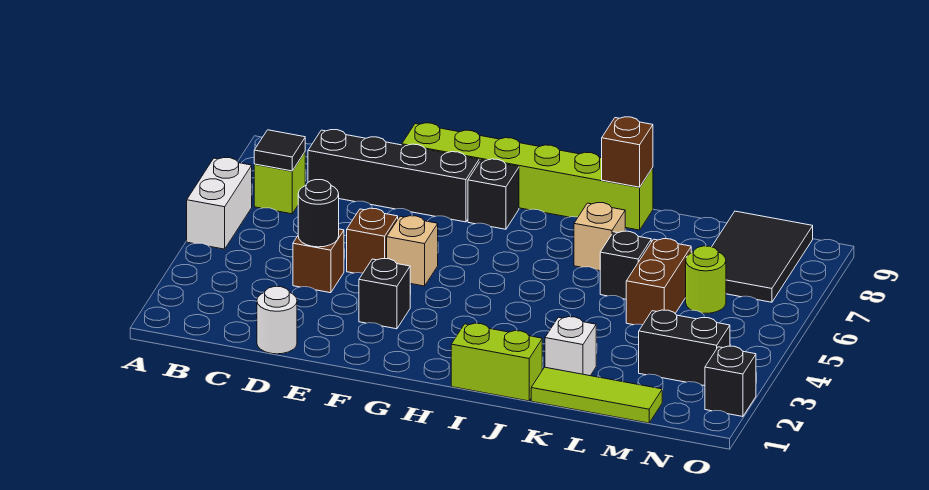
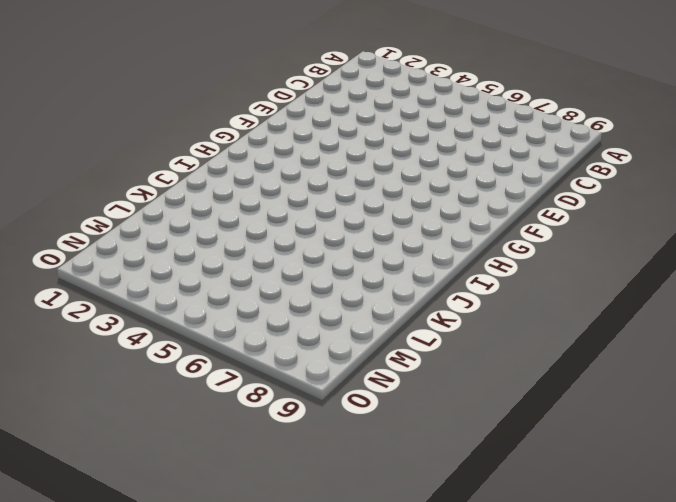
none -> white 1x2 brick [187,158,252,249]
none -> lime 1x1 brick [254,152,305,214]
none -> black 1x4 brick [308,130,479,222]

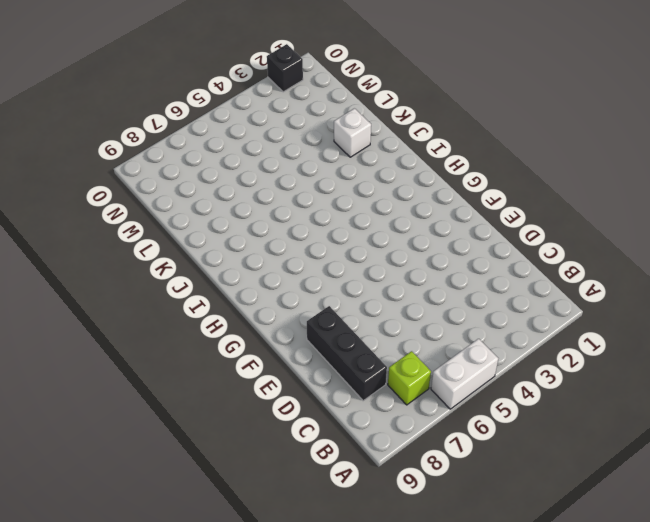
black 1x3 brick [307,306,387,401] -> black 1x4 brick [308,130,479,222]
none -> white 1x1 round brick [257,287,297,354]
none -> brown 1x1 brick [293,229,344,293]
none -> brown 1x1 brick [347,208,398,273]

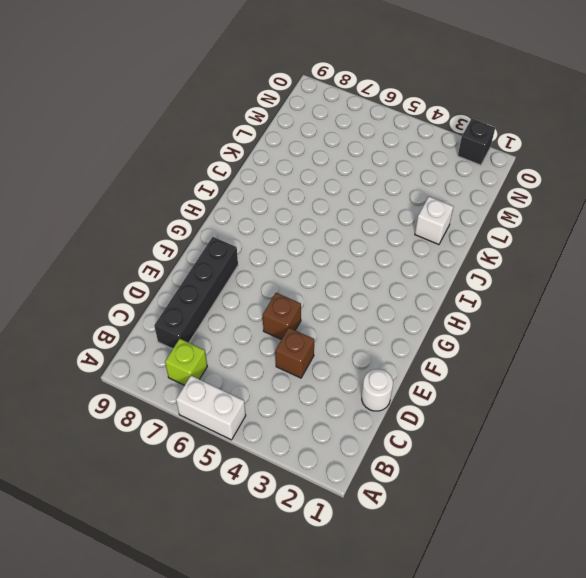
none -> lime 1x6 brick [402,123,653,230]
none -> black 1x1 brick [359,259,410,329]
none -> tan 1x1 brick [387,216,438,286]

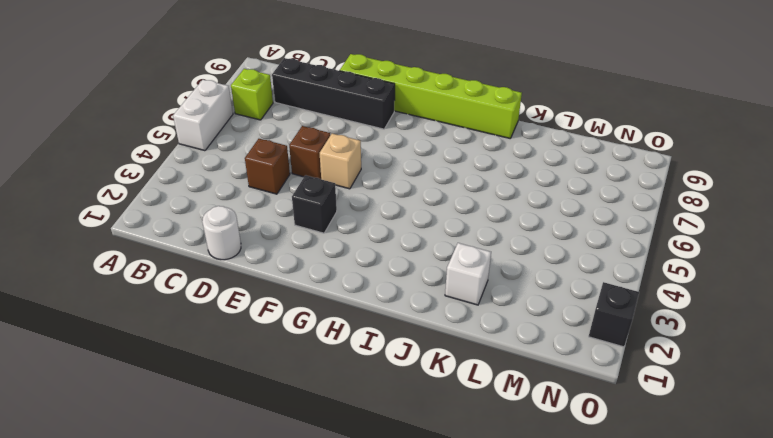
none -> black 1x1 brick [468,159,519,229]
none -> lime 1x2 brick [451,323,542,401]
none -> tan 1x1 brick [574,203,625,271]

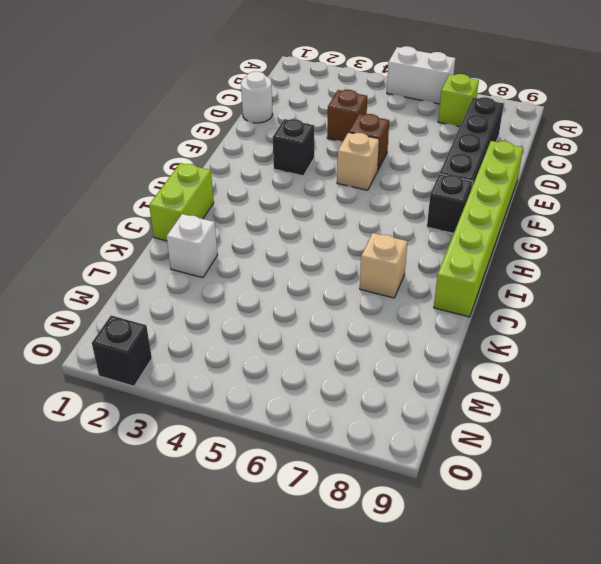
none -> lime 1x3 tile [531,367,662,423]
none -> black 1x1 brick [600,231,651,299]
none -> brown 1x2 brick [626,239,691,325]

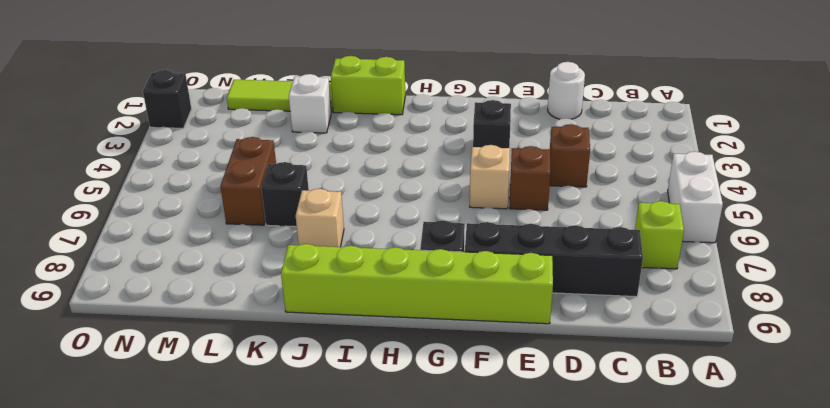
none -> black 1x2 brick [639,310,730,386]
none -> lime 1x1 round brick [686,246,726,313]
none -> black 2x3 tile [712,211,813,302]

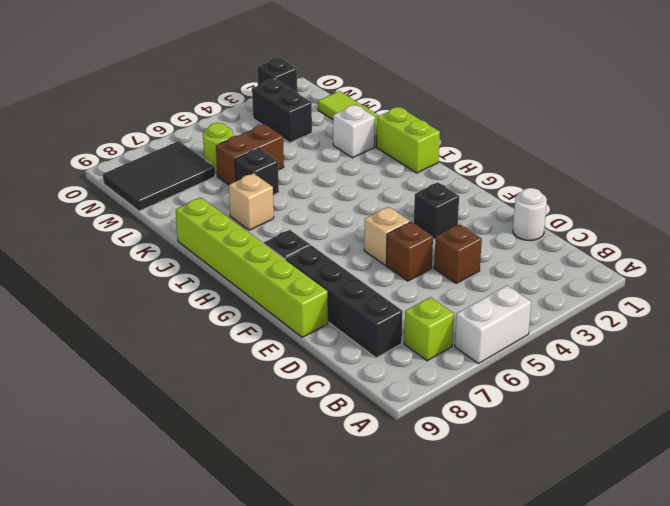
none -> black 1x1 tile [254,130,305,171]
none -> black 1x1 round brick [298,180,339,247]
none -> brown 1x1 brick [602,117,653,187]

